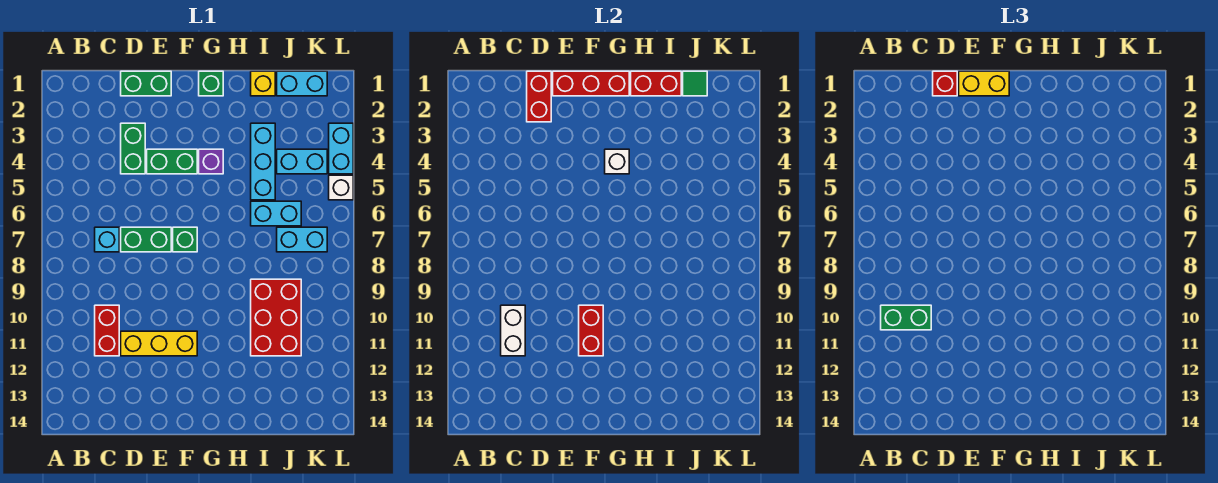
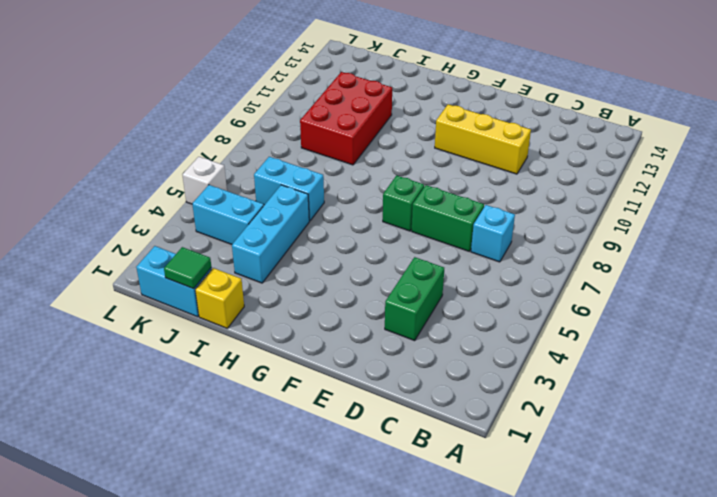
none -> red 1x2 brick [95,305,119,356]
none -> green 1x2 brick [121,71,171,96]
none -> green 1x2 brick [147,149,197,174]

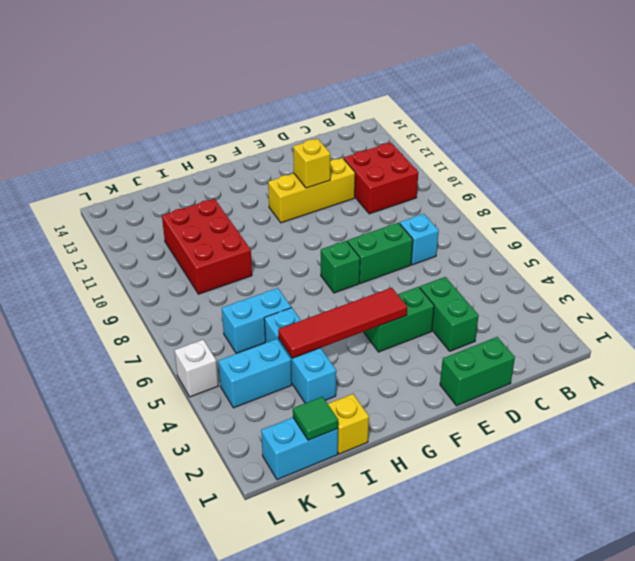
red 2x2 brick [344,142,418,214] -> red 1x2 brick [95,305,119,356]
yellow 1x1 brick [293,139,330,188] -> none
red 1x4 tile [278,288,407,358] -> white 1x1 brick [605,149,629,174]
none -> green 1x1 brick [199,71,223,96]
none -> purple 1x1 brick [199,149,223,174]
none -> cyan 1x2 brick [277,227,327,252]

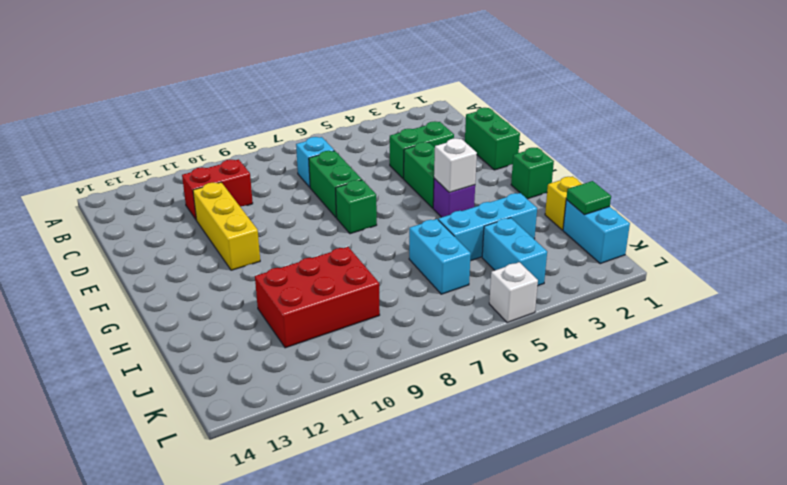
none -> cyan 1x2 brick [277,227,327,252]
none -> cyan 1x2 brick [329,123,353,174]
none -> white 1x2 brick [501,305,525,356]

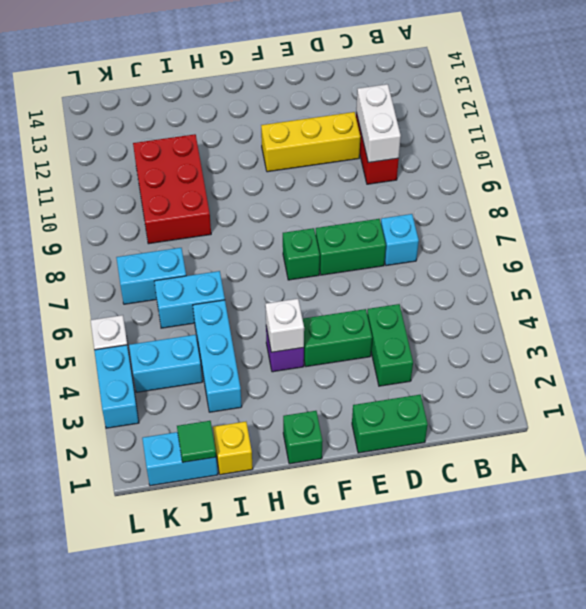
none -> red 1x2 brick [527,71,551,122]
none -> red 1x3 brick [553,71,629,96]
none -> red 1x2 brick [579,305,603,356]

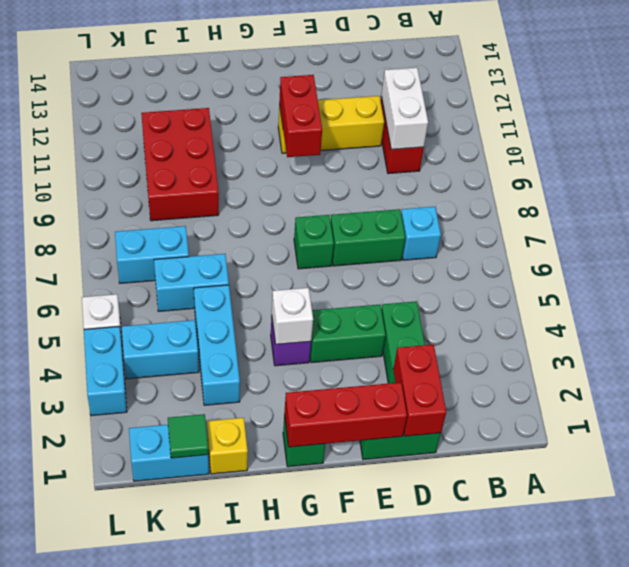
none -> red 1x2 brick [631,71,681,96]
none -> green 1x2 brick [881,305,931,330]
none -> red 1x1 brick [933,71,957,96]

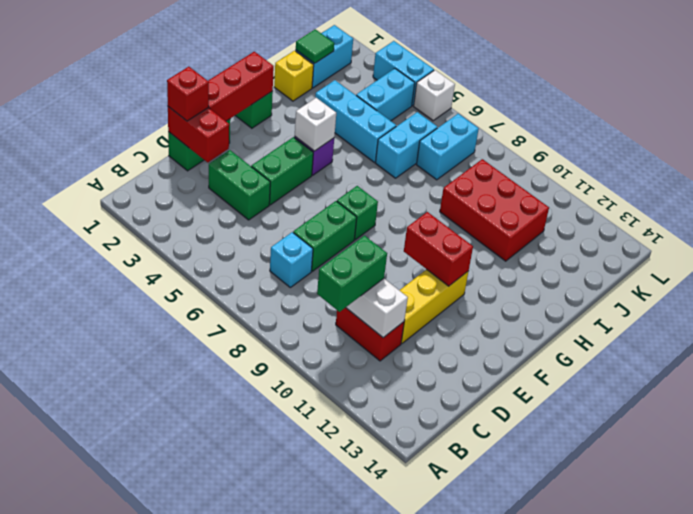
none -> red 1x2 brick [631,71,681,96]
none -> yellow 1x2 brick [959,71,1009,96]

